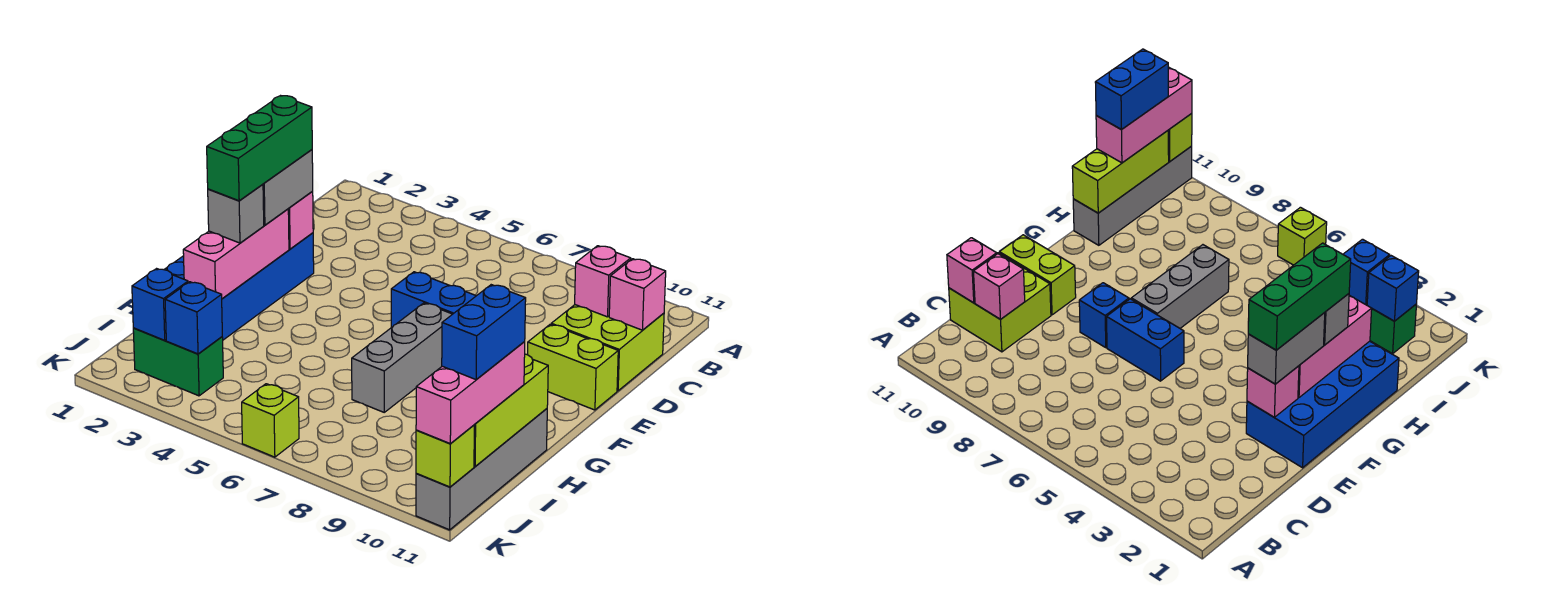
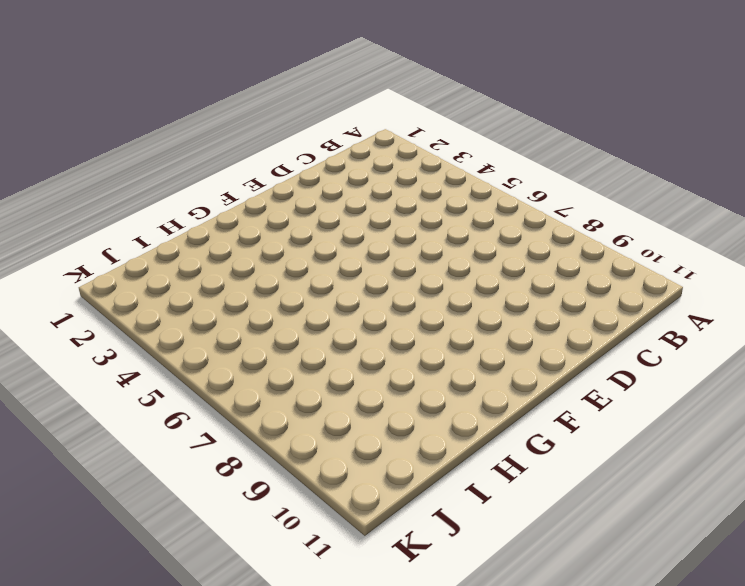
none -> lime 2x2 brick [551,305,664,391]
none -> blue 2x4 brick [164,233,314,340]
none -> blue 1x2 brick [391,272,476,328]

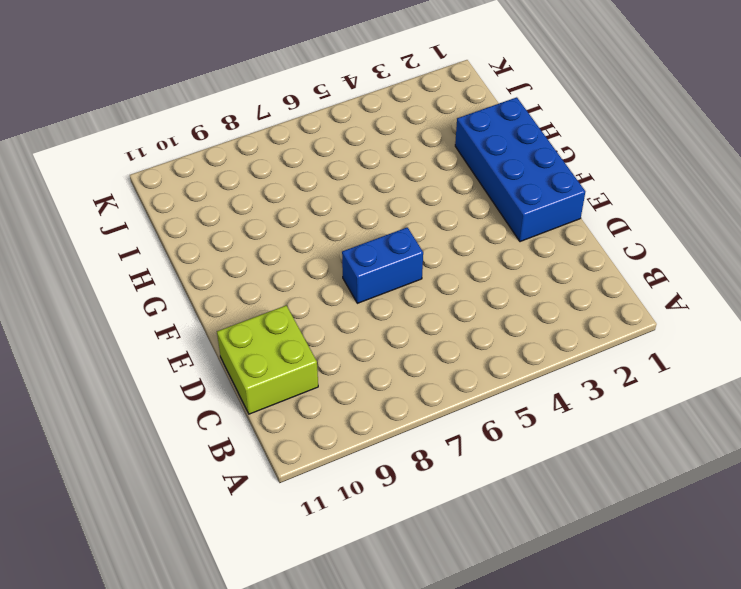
none -> blue 1x1 brick [1079,283,1129,347]
none -> lime 1x2 brick [528,324,618,410]
none -> grey 1x3 brick [352,303,452,412]

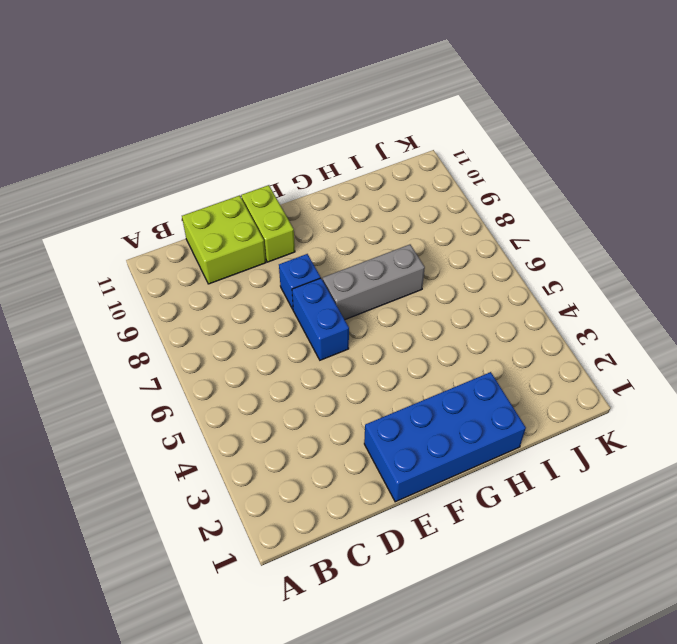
none -> grey 1x4 brick [416,409,547,530]
none -> green 1x2 brick [133,328,223,396]
none -> lime 1x1 brick [242,384,299,457]

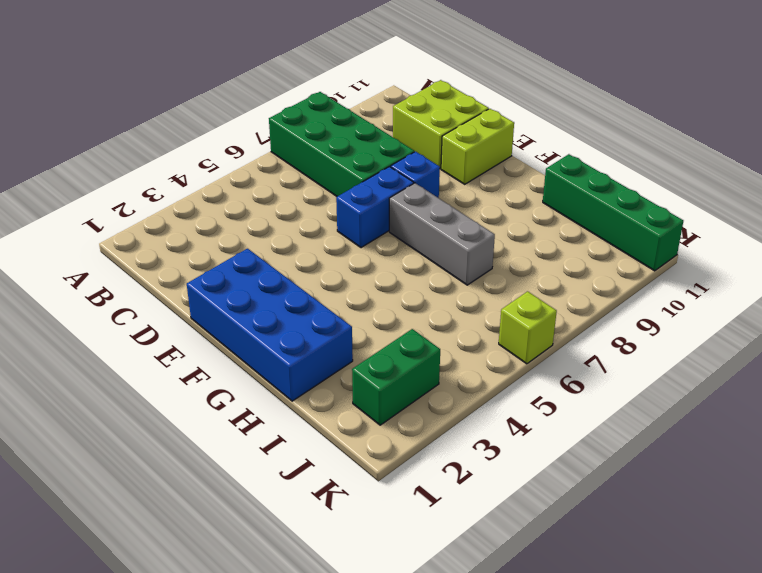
green 2x4 brick [269,92,414,196] -> none
green 1x4 brick [543,154,683,271] -> grey 1x4 brick [416,409,547,530]
none -> pink 1x1 brick [575,246,631,317]
none -> pink 1x1 brick [609,259,666,330]
none -> pink 1x1 brick [288,192,313,249]

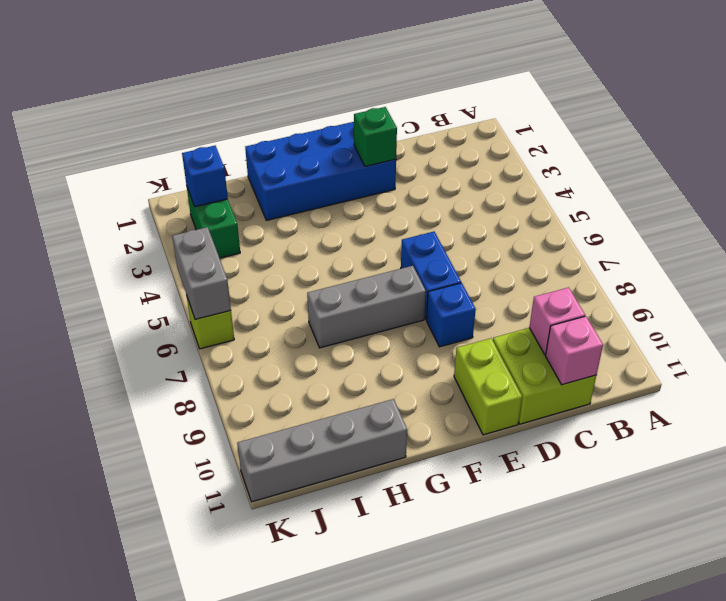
green 1x1 brick [354,107,397,167] -> pink 1x1 brick [288,192,313,249]
grey 1x2 brick [172,227,231,320] -> grey 1x2 brick turned to [263,150,313,225]
none -> pink 1x3 brick [183,209,289,298]
none -> lime 1x3 brick [474,354,548,466]
none -> blue 1x1 brick [165,282,222,354]

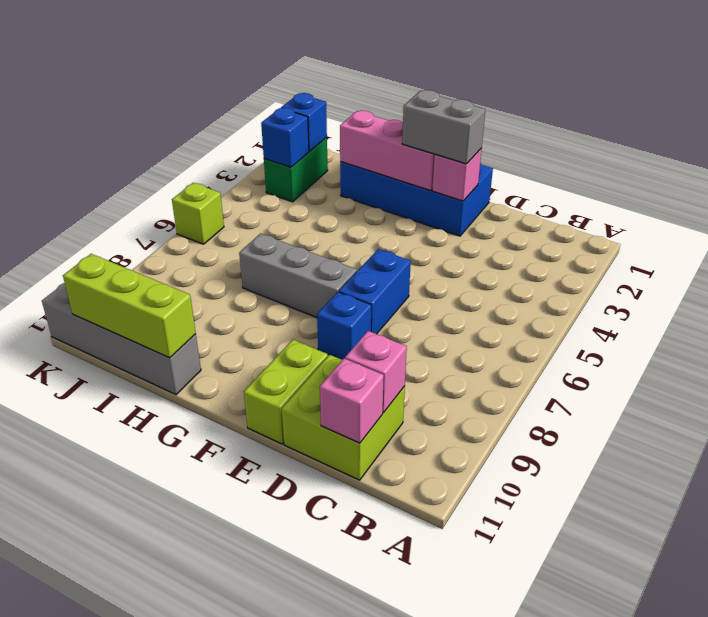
none -> lime 1x1 brick [416,425,474,487]
none -> grey 1x1 brick [208,184,264,243]
none -> pink 1x3 brick [416,342,525,443]

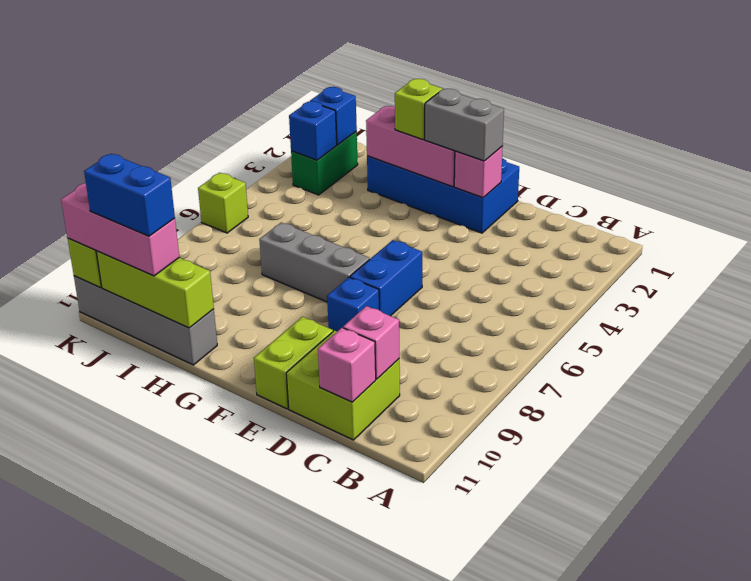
lime 1x1 brick [395,79,442,140] -> grey 1x1 brick [208,184,264,243]
none -> green 1x3 brick [207,96,312,201]

